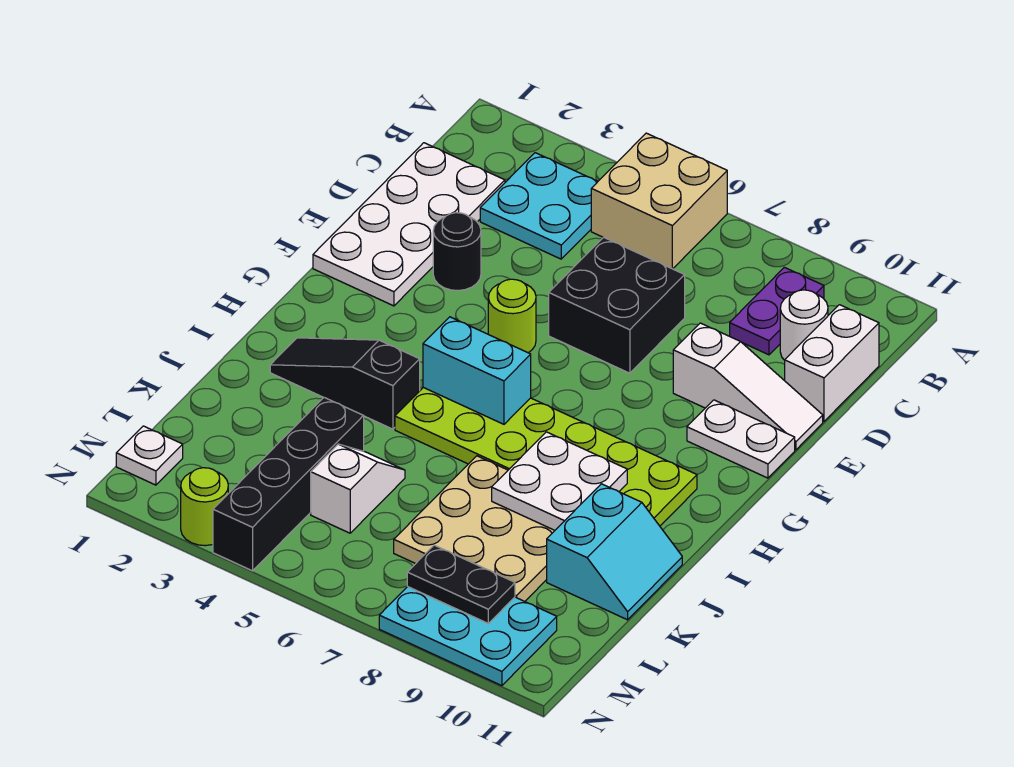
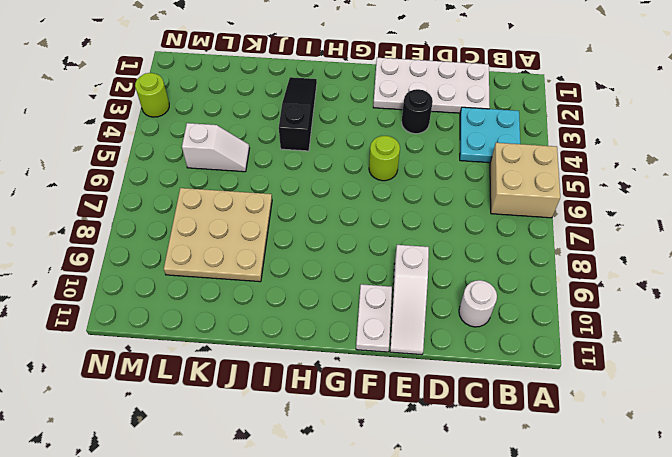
none -> purple 1x2 plate [730,267,824,355]
none -> white 1x2 brick [785,305,879,421]
none -> black 2x2 brick [549,237,685,373]

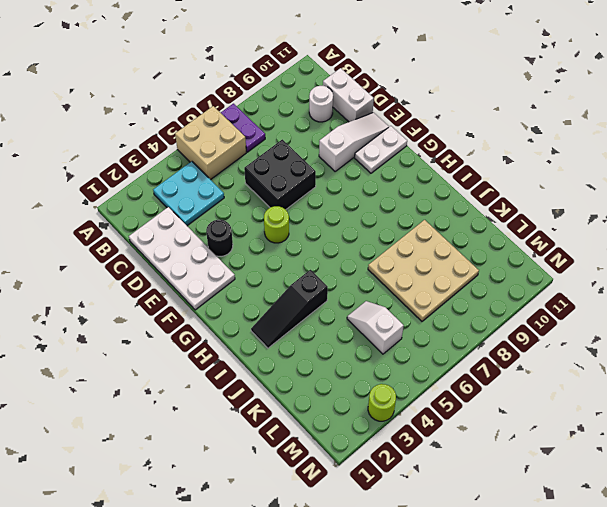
purple 1x2 plate [221,104,265,152] -> purple 1x2 plate moved to [730,267,824,355]
none -> lime 2x6 plate [395,388,697,526]
none -> cyan 2x2 slope [547,484,682,620]
none -> black 1x4 brick [213,398,364,571]

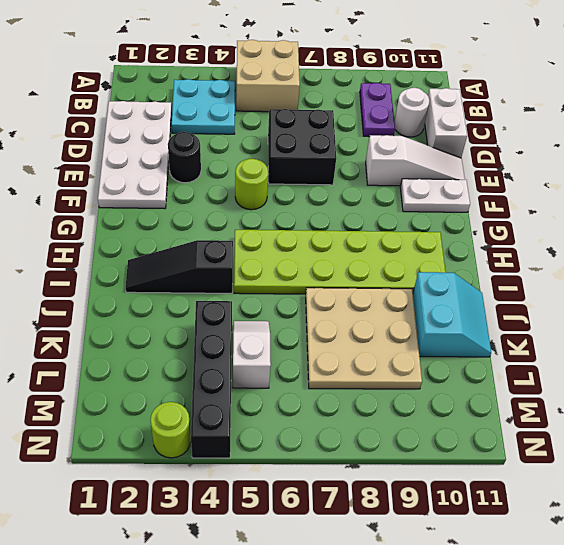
none -> white 1x1 plate [116,426,183,485]
none -> cyan 2x3 plate [379,587,557,686]
none -> cyan 1x2 brick [423,317,531,424]

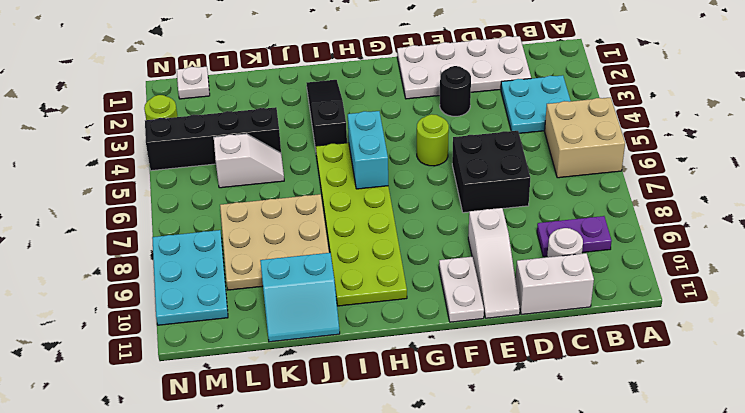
none -> white 2x2 plate [492,432,627,530]
none -> black 1x2 plate [407,545,515,623]

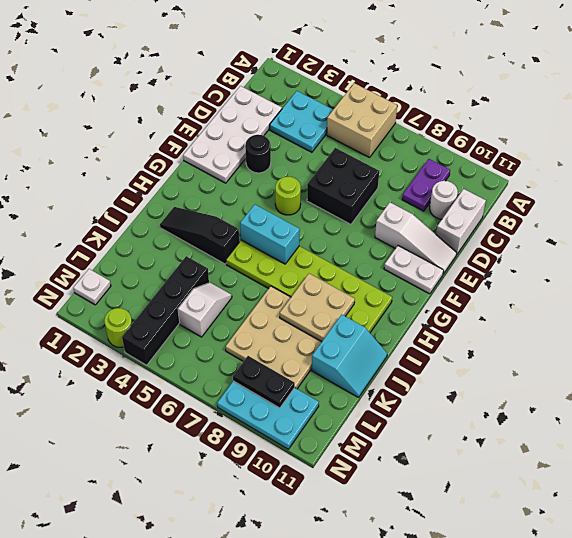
tan 2x2 plate [280,274,355,342] -> white 2x2 plate [492,432,627,530]

